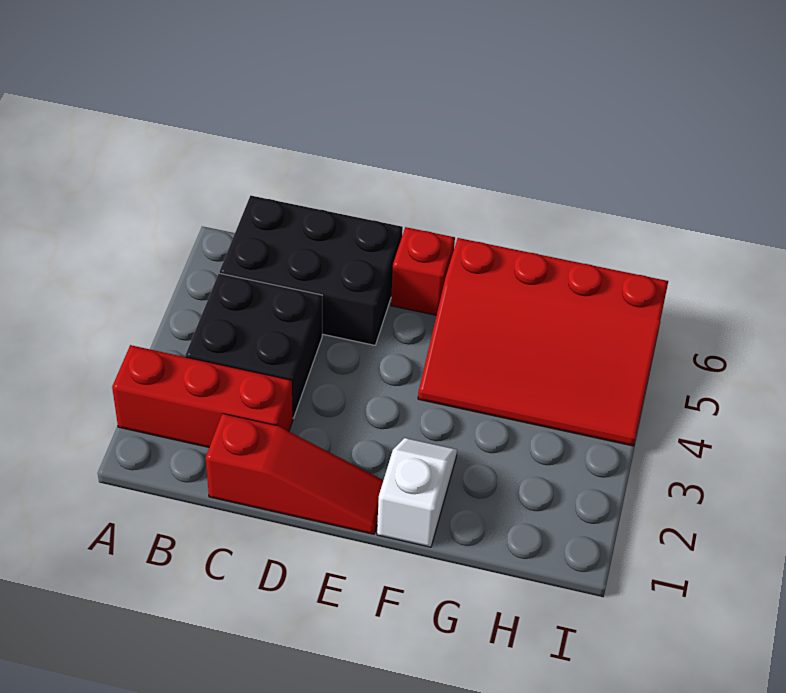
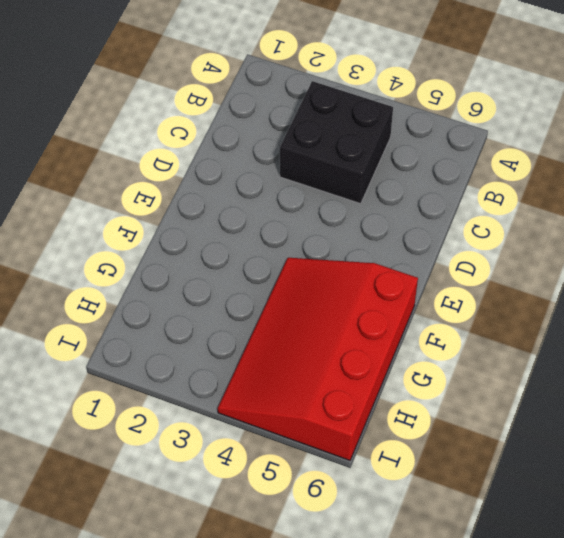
none -> red 1x3 brick [112,345,293,447]
none -> black 2x3 brick [219,196,403,345]

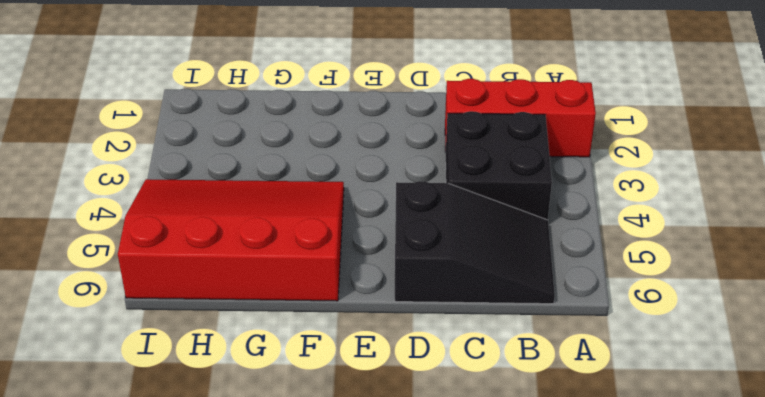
black 2x3 slope [395,181,555,304] -> black 2x3 brick [219,196,403,345]
none -> red 1x3 slope [206,414,383,534]
none -> red 1x1 brick [391,227,455,315]

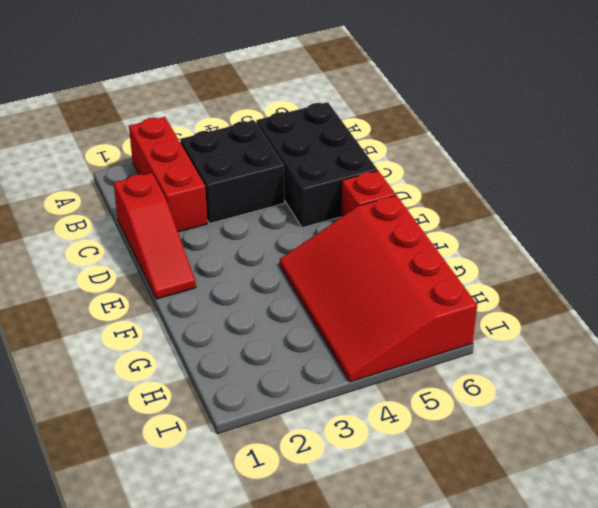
none -> white 1x2 slope [377,438,457,547]

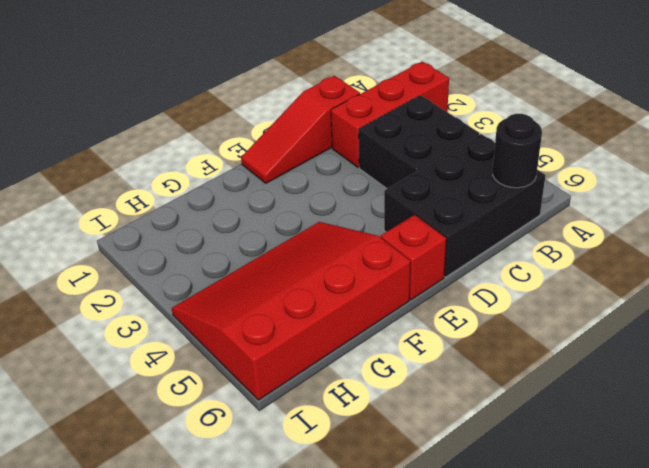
black 1x1 round brick [493,114,542,188] -> none
none -> white 1x2 slope [377,438,457,547]

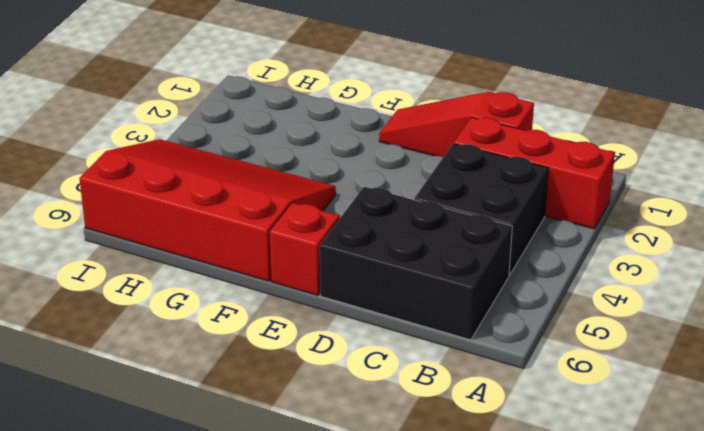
none -> white 1x2 slope [377,438,457,547]

